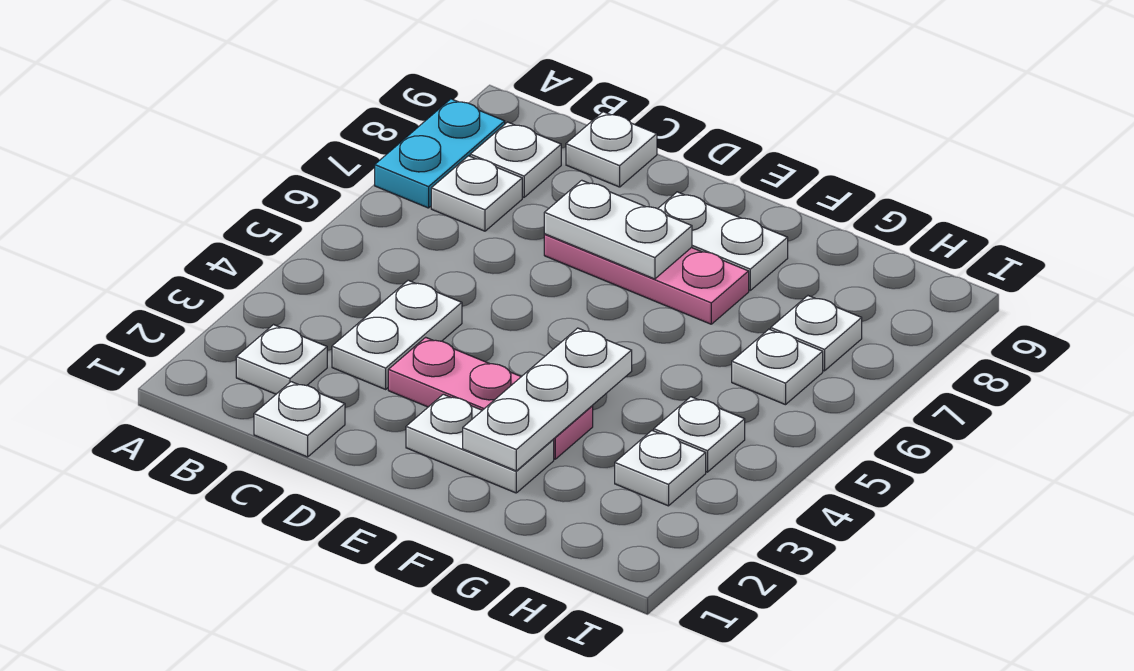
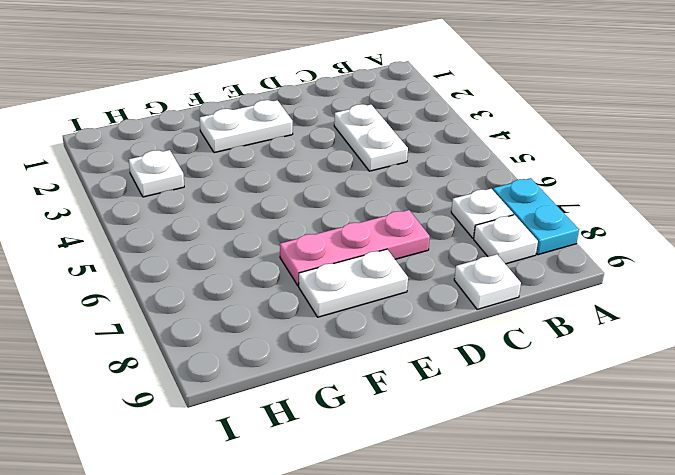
none -> white 1x1 plate [236,325,327,394]
none -> white 1x1 plate [254,382,345,457]
none -> pink 1x3 plate [388,337,593,459]

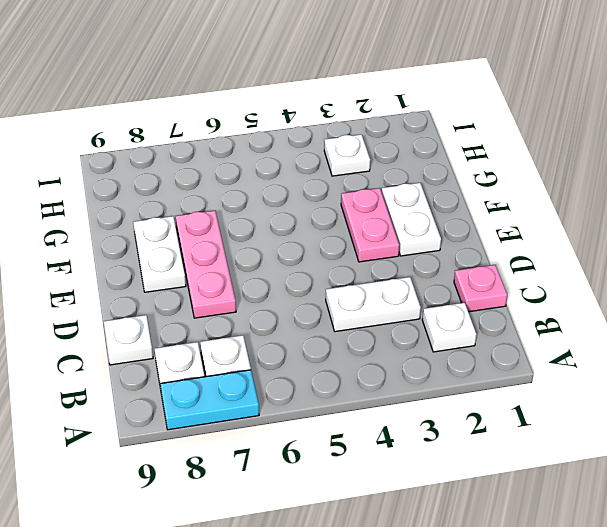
pink 1x1 plate [454,265,507,312] -> white 1x1 plate [254,382,345,457]
pink 1x2 plate [341,188,399,262] -> pink 1x3 plate [388,337,593,459]
none -> white 1x1 plate [654,397,745,472]
none -> white 1x1 plate [732,329,823,405]
none -> white 1x1 plate [771,296,862,371]

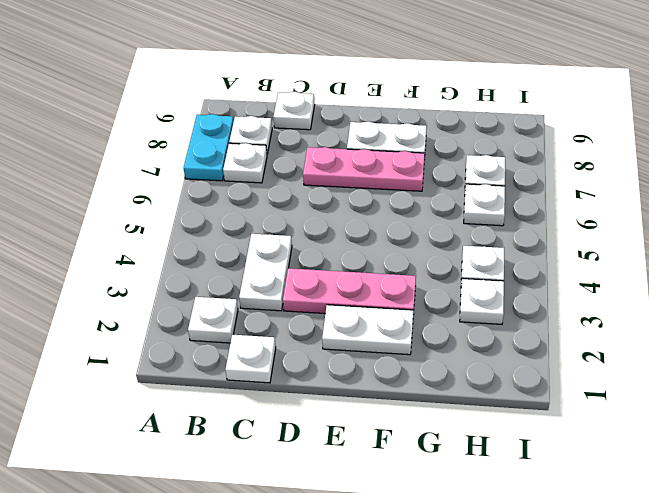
none -> white 1x2 plate [544,180,692,279]
none -> white 1x3 plate [463,328,632,471]

